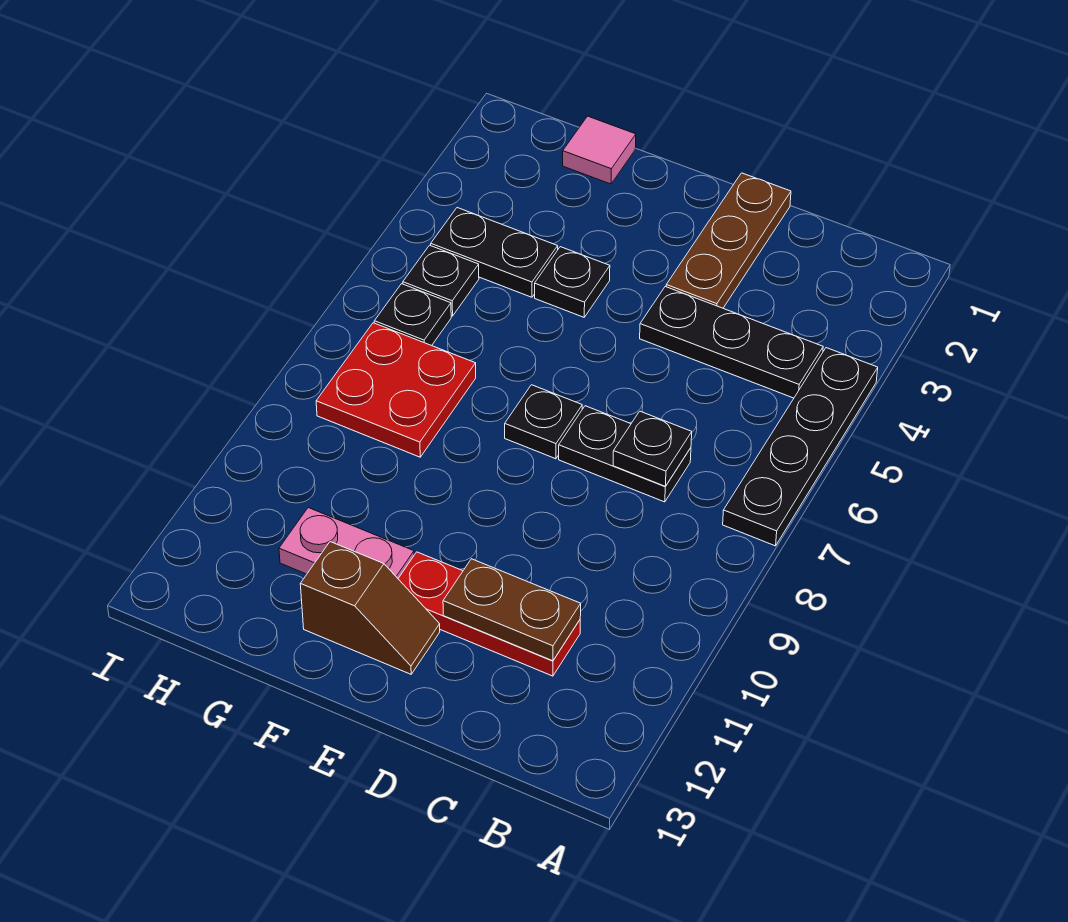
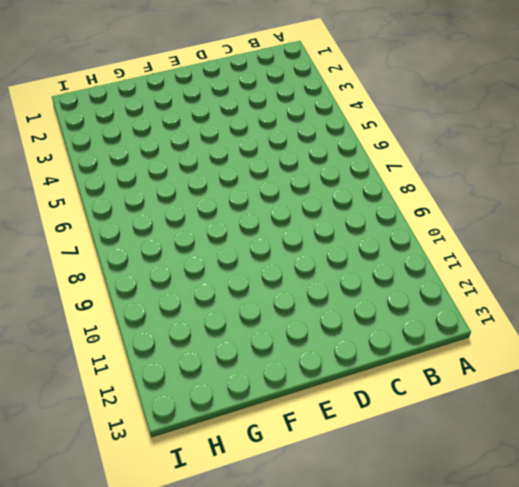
none -> black 1x4 plate [723,348,878,546]
none -> black 1x3 plate [640,287,823,398]
none -> black 1x2 plate [559,406,691,502]

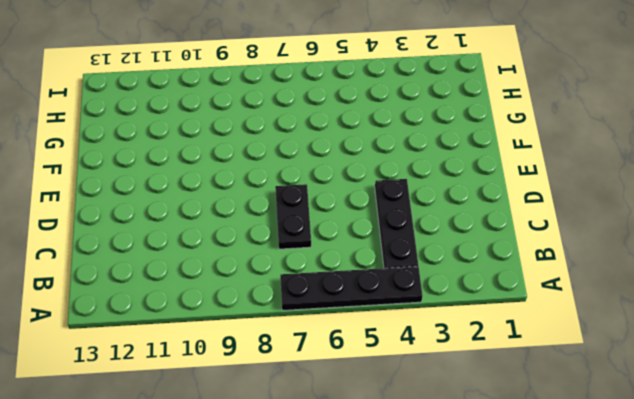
none -> red 1x3 plate [398,552,580,676]
none -> brown 1x3 plate [666,173,791,308]
none -> black 1x1 plate [505,385,582,459]

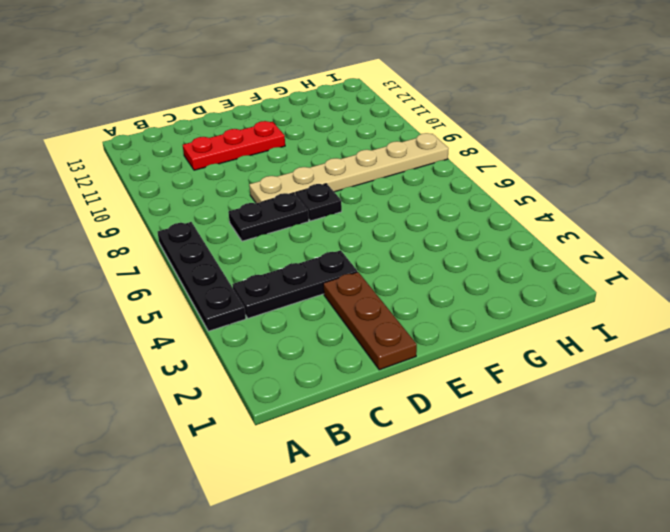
tan 1x6 plate [249,133,449,203] -> red 2x2 plate [316,323,476,457]
none -> brown 1x2 slope [300,542,440,674]
none -> black 1x1 plate [535,247,610,317]
none -> pink 1x2 plate [279,508,414,578]

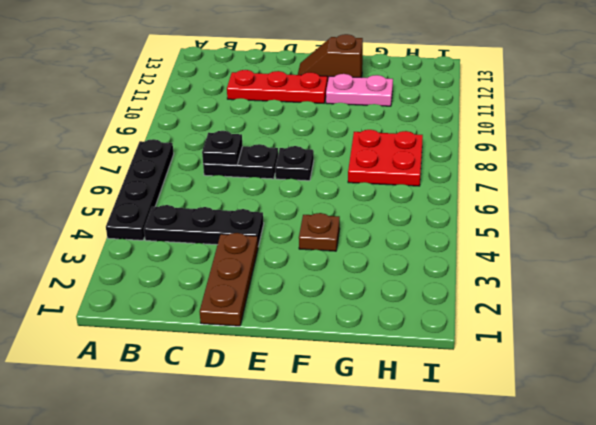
brown 1x1 plate [299,213,340,251] -> black 1x1 plate [535,247,610,317]
none -> pink 1x1 tile [563,116,636,184]
none -> black 1x2 plate [431,208,558,297]
none -> black 1x1 plate [403,245,479,316]

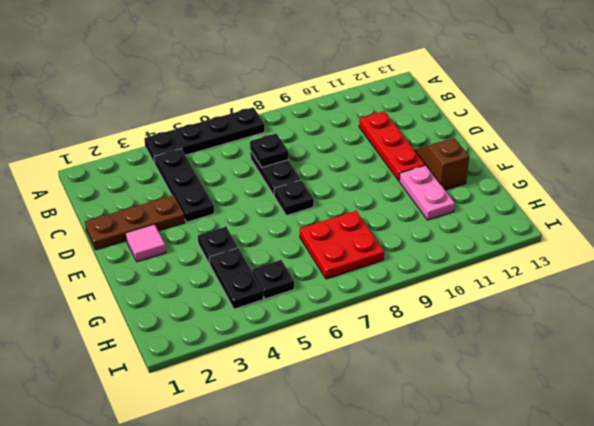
pink 1x1 tile [126,224,166,262] -> pink 1x1 tile moved to [563,116,636,184]
none -> black 1x1 plate [374,284,451,346]
none -> brown 1x2 plate [443,559,581,661]

